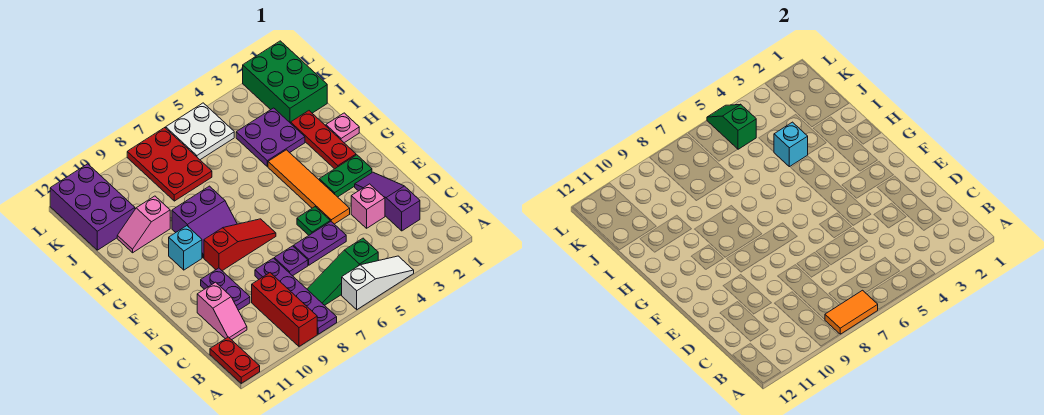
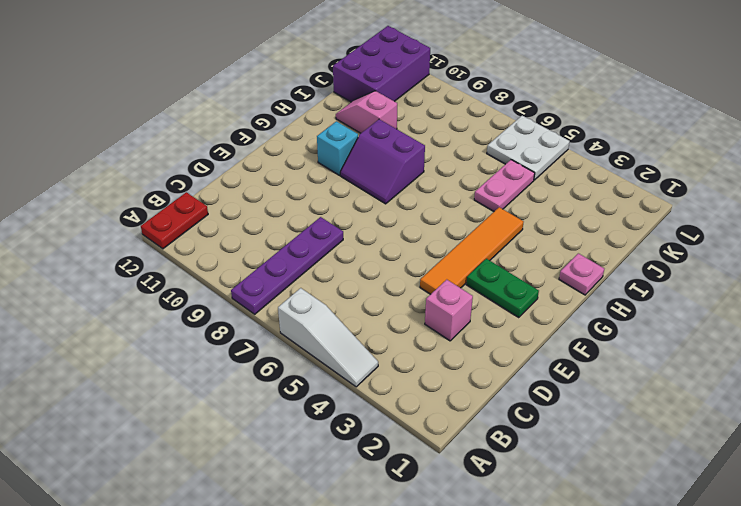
pink 1x2 plate [474,160,535,211] -> none
none -> red 1x3 brick [252,273,317,346]
none -> green 1x3 slope [307,238,378,305]
none -> purple 1x3 slope [355,172,420,231]

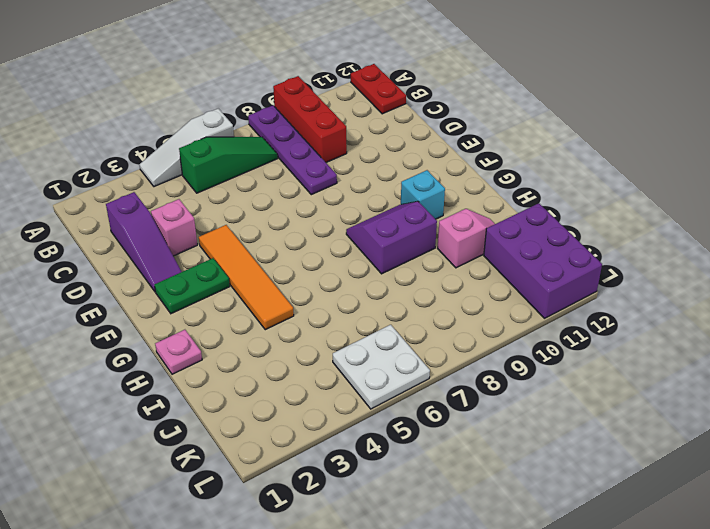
none -> pink 1x2 slope [197,282,247,340]
none -> purple 1x2 plate [294,222,346,265]
none -> purple 1x1 plate [274,246,308,276]

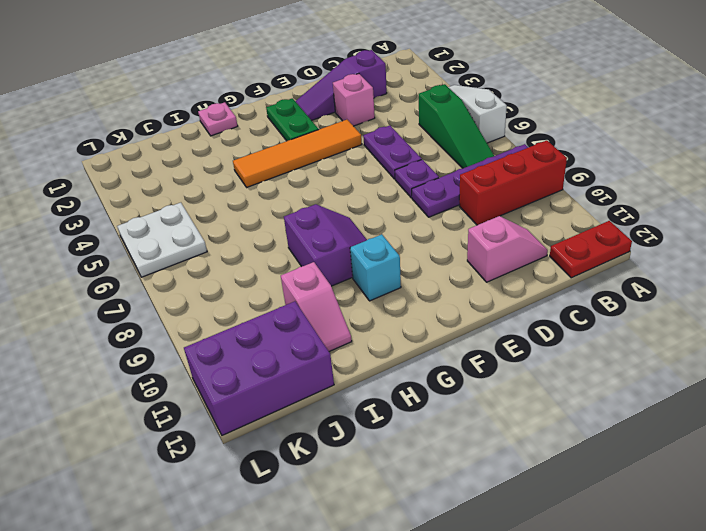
none -> purple 1x2 plate [201,268,250,310]
none -> green 1x1 plate [297,207,330,235]
none -> red 1x3 slope [204,219,276,271]

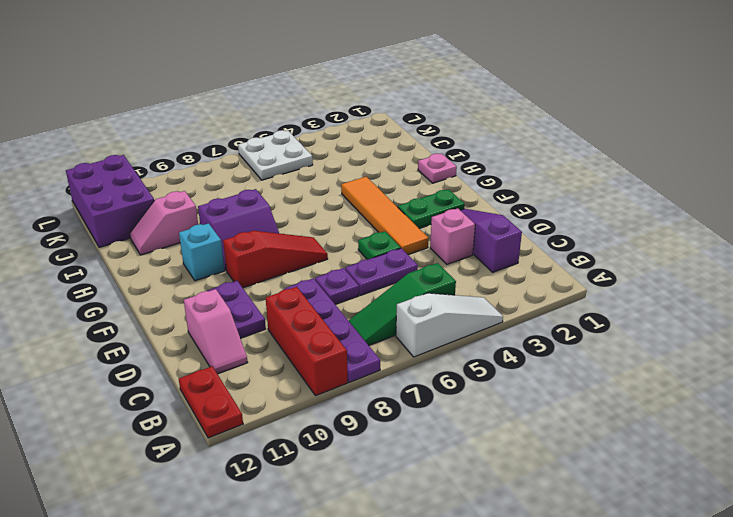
none -> red 1x3 plate [291,111,356,169]
none -> purple 2x2 plate [236,108,305,167]
none -> green 2x3 brick [243,41,327,123]

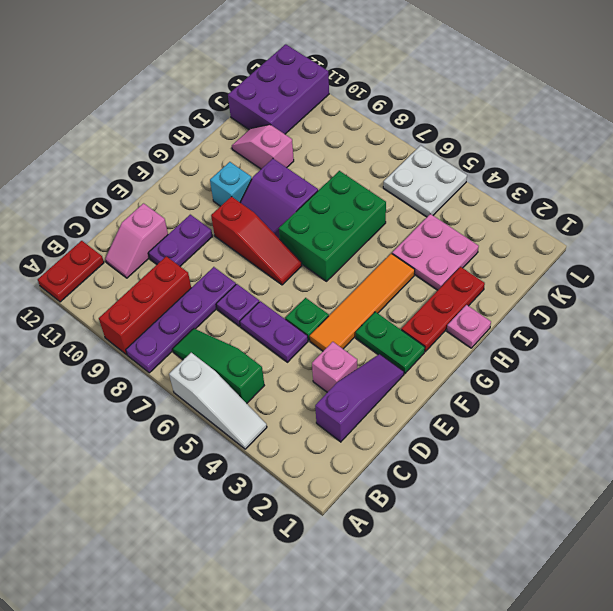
green 2x3 brick [279,171,386,281] -> green 2x3 brick moved to [243,41,327,123]
pink 2x2 plate [392,214,479,290] -> purple 2x2 plate [236,108,305,167]
none -> red 2x3 plate [127,128,212,201]
none -> orange 1x2 tile [825,290,878,334]
none -> cyan 1x1 brick [774,122,808,167]

